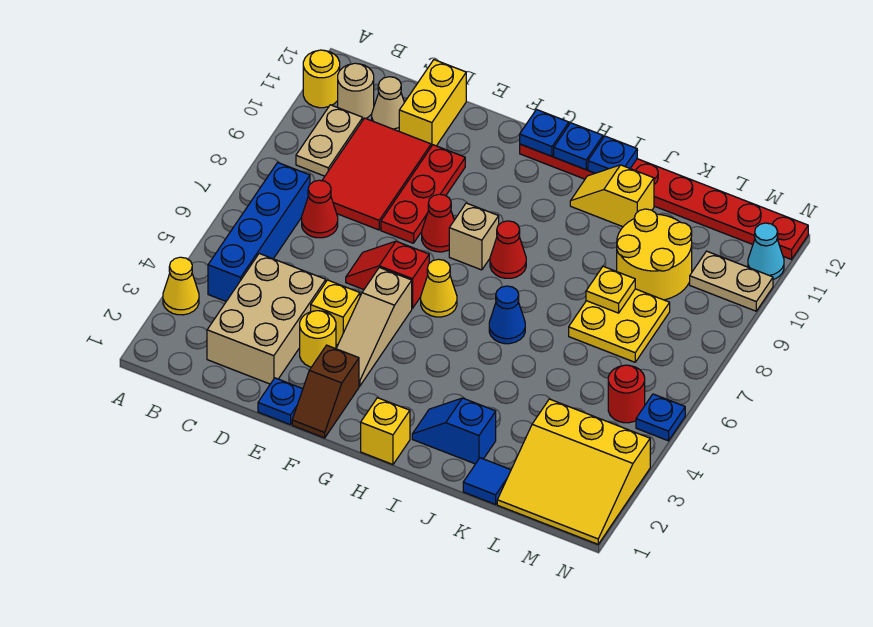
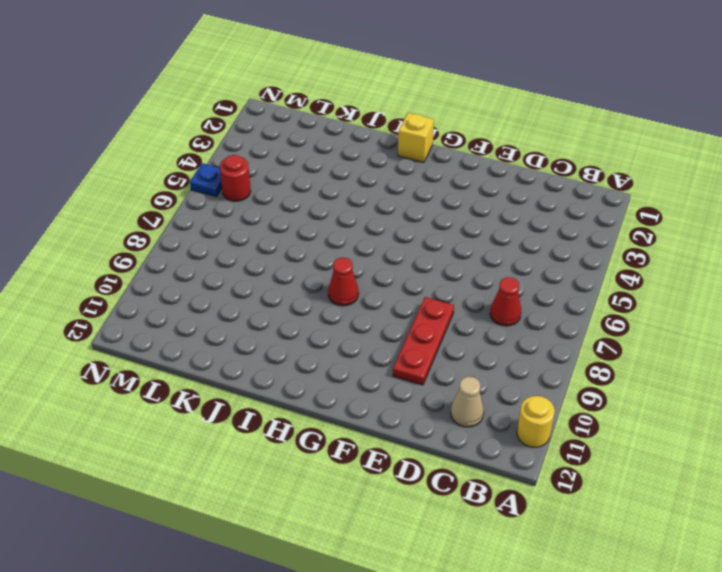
none -> yellow 1x1 cone [163,257,199,315]
none -> blue 1x4 brick [208,163,310,301]
none -> tan 1x2 plate [296,105,363,176]
none -> tan 1x1 round brick [338,63,374,119]

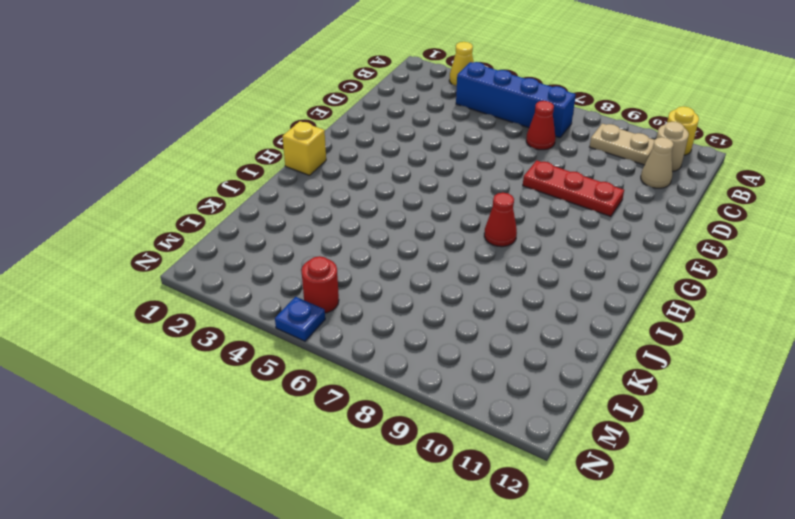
none -> tan 2x3 brick [207,254,326,384]
none -> red 2x3 tile [322,118,431,230]
none -> yellow 1x2 brick [399,60,466,147]
none -> blue 1x1 plate [258,378,303,425]

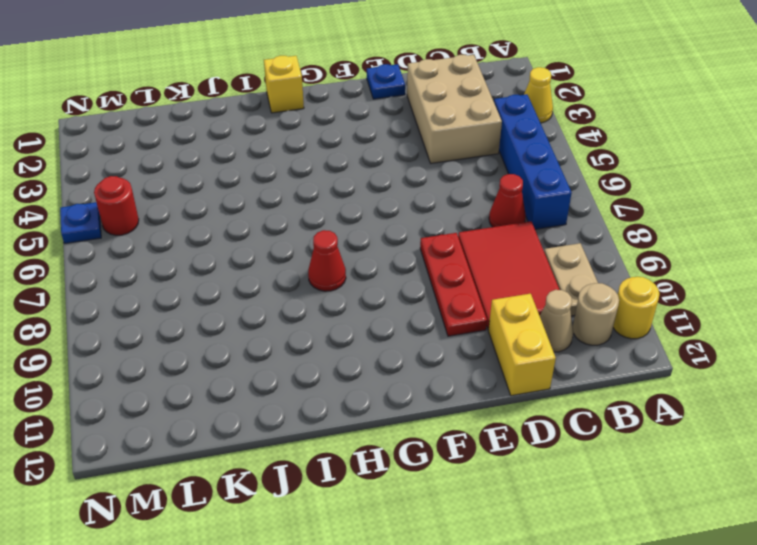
none -> yellow 1x1 round brick [300,311,336,367]
none -> yellow 1x1 brick [311,280,360,345]
none -> red 1x2 slope [346,241,429,308]
none -> brown 1x2 slope [292,345,359,438]

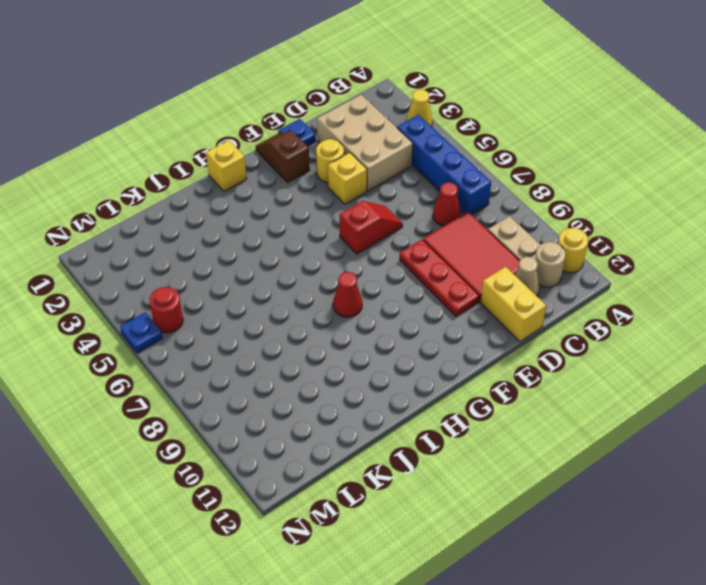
none -> tan 1x3 slope [336,268,412,386]
none -> red 1x1 cone [422,194,454,252]
none -> yellow 1x1 cone [421,259,457,317]
none -> tan 1x1 brick [449,203,499,270]

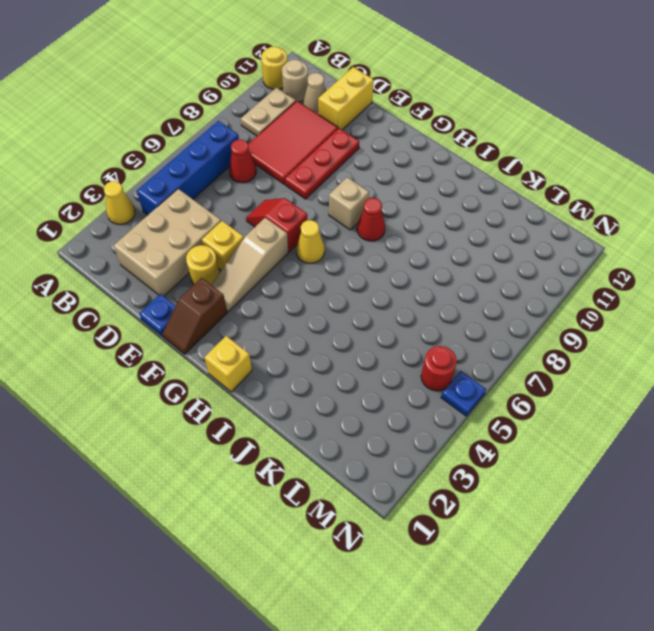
none -> red 1x1 cone [422,194,454,252]
none -> red 1x8 plate [520,144,808,259]
none -> blue 1x2 slope [412,398,496,464]
none -> blue 1x1 cone [489,286,525,344]

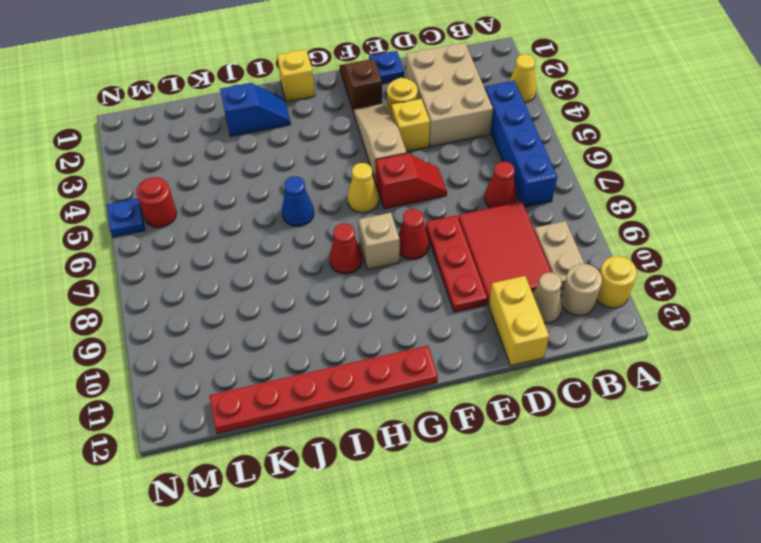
red 1x6 plate [209,346,438,434] -> red 1x8 plate [520,144,808,259]
none -> yellow 1x2 slope [570,165,654,227]
none -> blue 1x1 tile [463,458,511,504]
none -> yellow 2x2 plate [569,289,670,362]
none -> yellow 2x2 round brick [617,209,692,300]

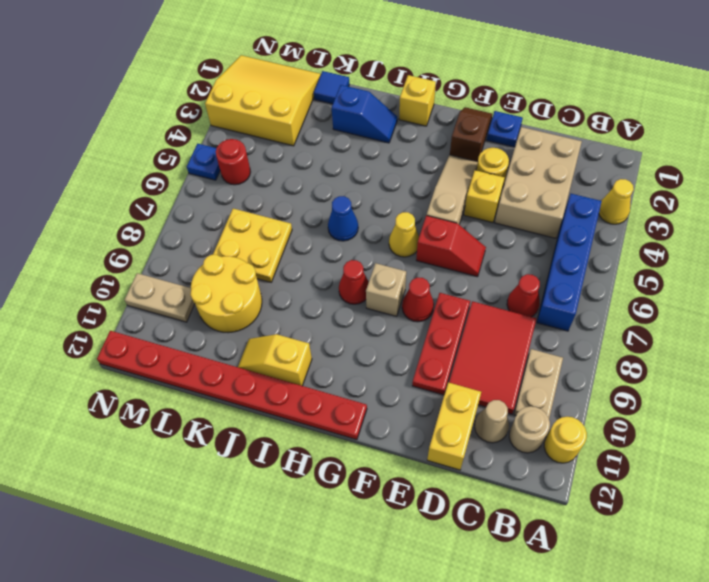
yellow 1x2 slope [238,334,312,386] -> yellow 1x2 slope turned to [570,165,654,227]
none -> cyan 1x1 cone [748,223,784,279]
none -> blue 1x1 plate [520,110,569,156]
none -> blue 1x1 plate [554,123,603,170]
none -> blue 1x1 plate [588,136,637,173]

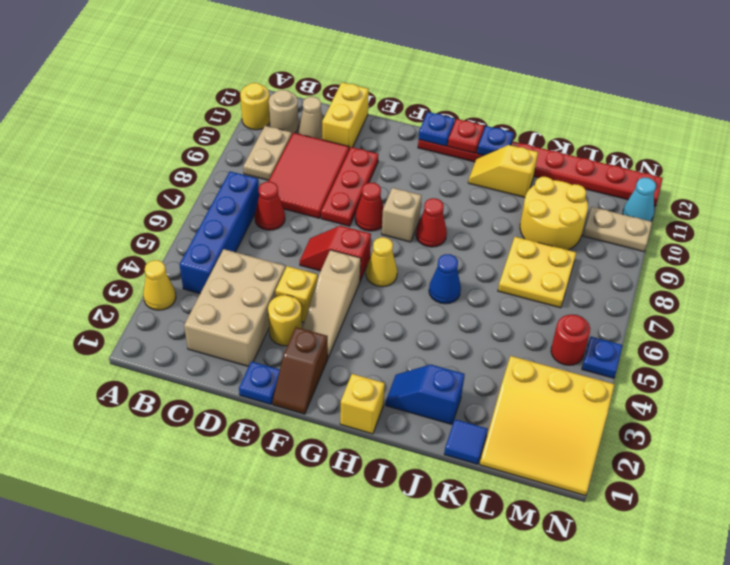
red 1x1 plate [448,119,484,153] -> blue 1x1 plate [554,123,603,170]
none -> yellow 1x1 plate [586,266,635,313]

